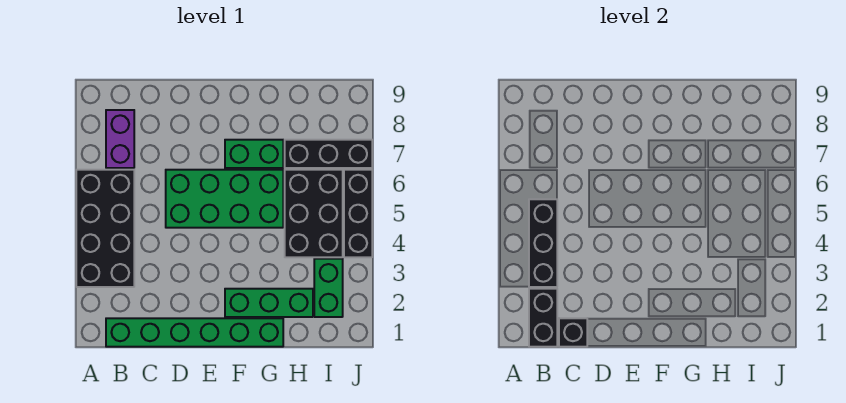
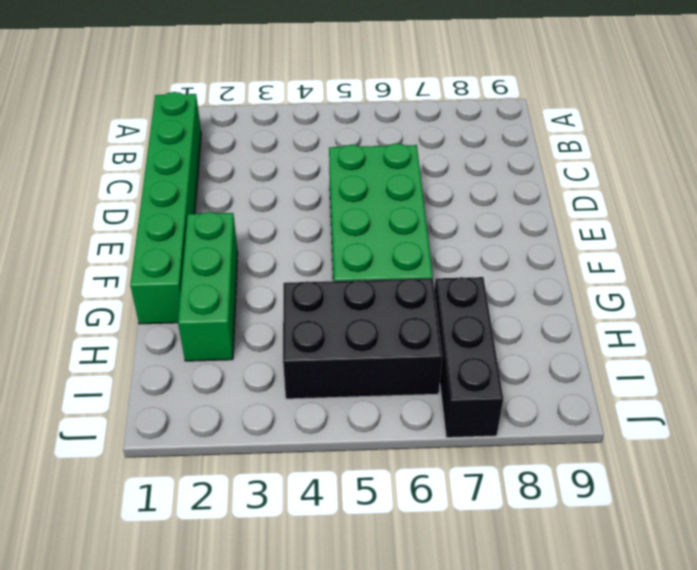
none -> black 2x4 brick [76,170,134,287]
none -> purple 1x2 brick [106,110,134,168]
none -> green 1x2 brick [225,140,283,168]

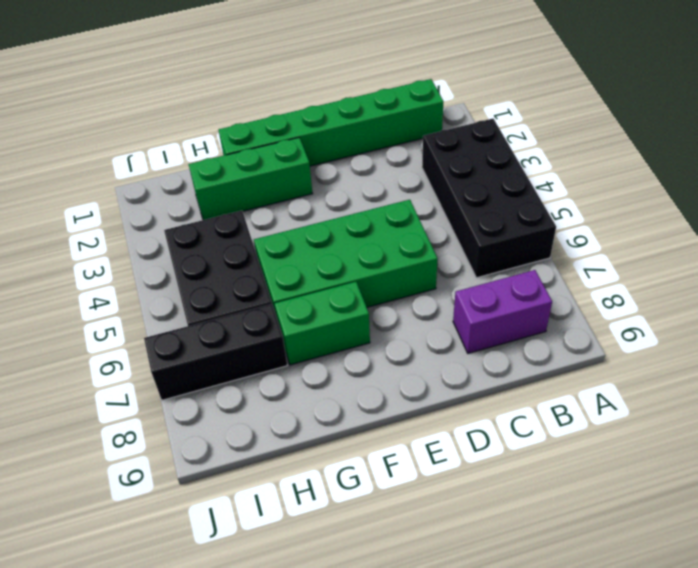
purple 1x2 brick [453,270,552,353] -> purple 1x2 brick turned to [106,110,134,168]
none -> green 1x2 brick [314,259,343,317]
none -> black 1x3 brick [344,170,372,257]
none -> black 1x2 brick [529,289,557,347]

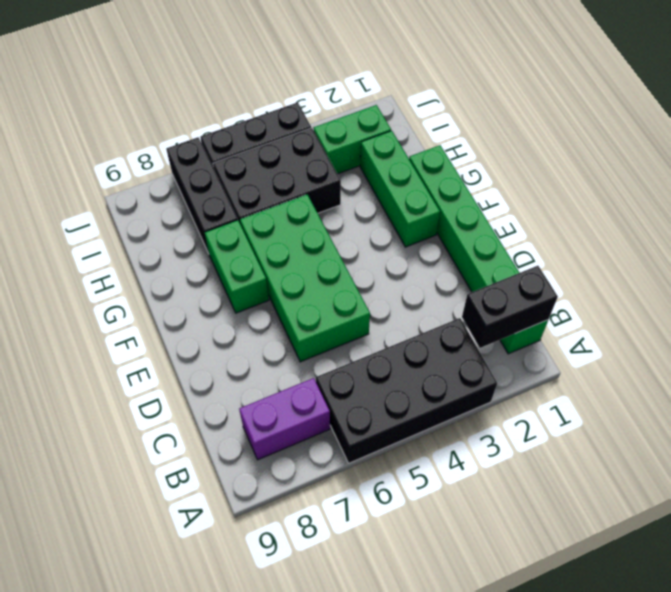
none -> black 1x3 brick [529,199,557,287]
none -> black 1x1 brick [559,318,587,347]

